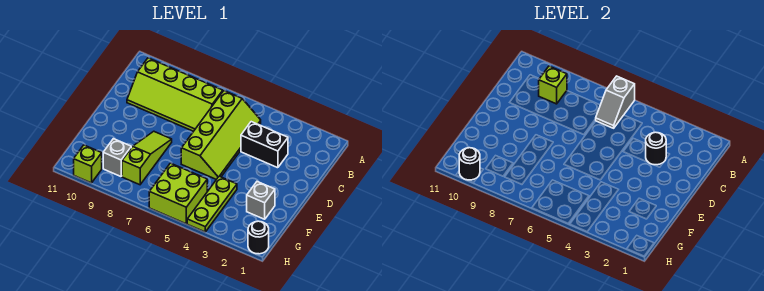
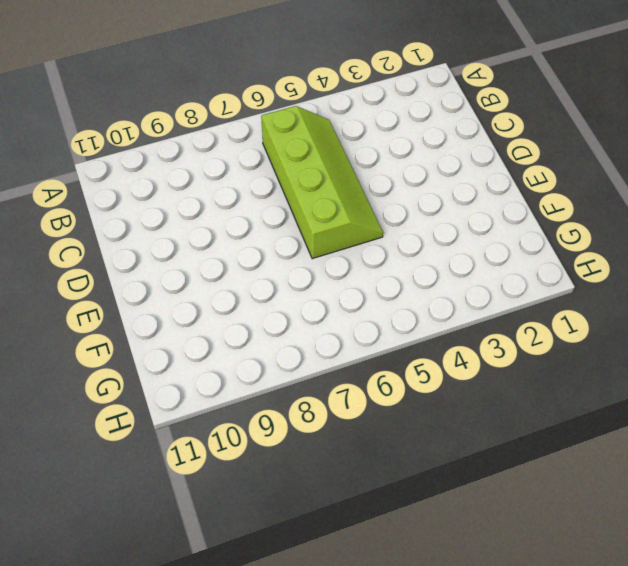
none -> lime 2x4 slope [127,58,223,131]
none -> black 1x2 brick [241,122,288,168]
none -> lime 1x3 slope [122,131,172,185]

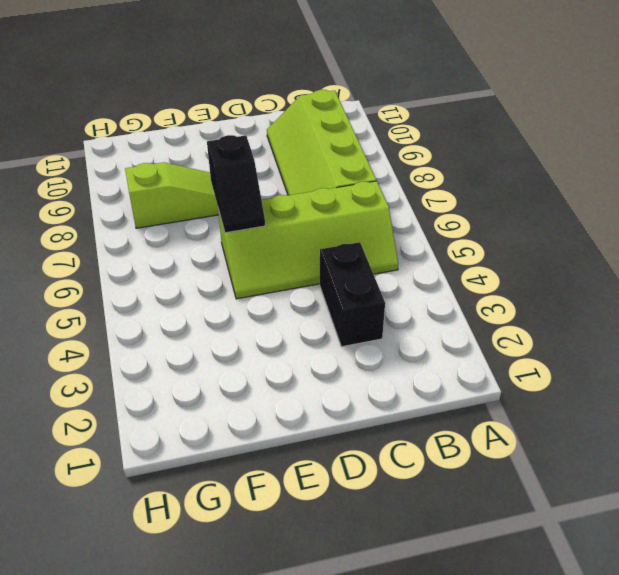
black 1x2 slope [207,135,265,233] -> none
none -> grey 1x1 brick [247,182,275,219]
none -> lime 1x3 plate [187,176,237,232]
none -> lime 2x2 brick [149,163,207,224]

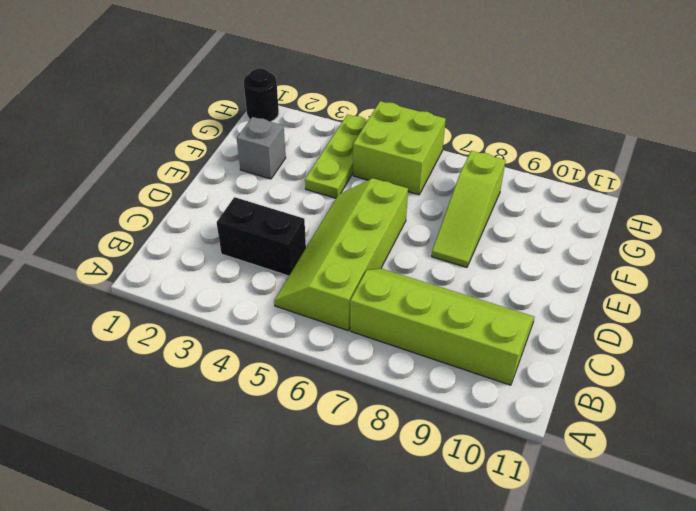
none -> grey 1x1 brick [103,139,131,176]
none -> lime 1x1 brick [74,145,102,183]
none -> grey 1x2 slope [596,76,635,128]

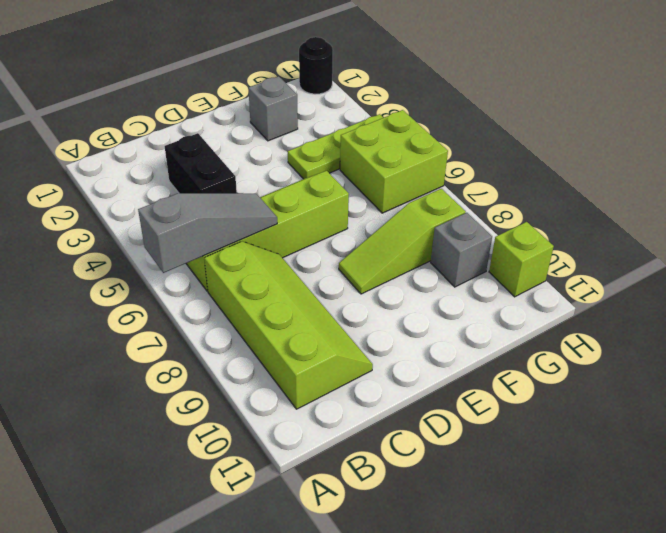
grey 1x3 slope [138,193,277,273] -> grey 1x2 slope [596,76,635,128]
none -> lime 1x1 brick [539,66,567,104]
none -> black 1x1 round brick [646,132,666,165]
none -> black 1x1 round brick [459,148,480,180]

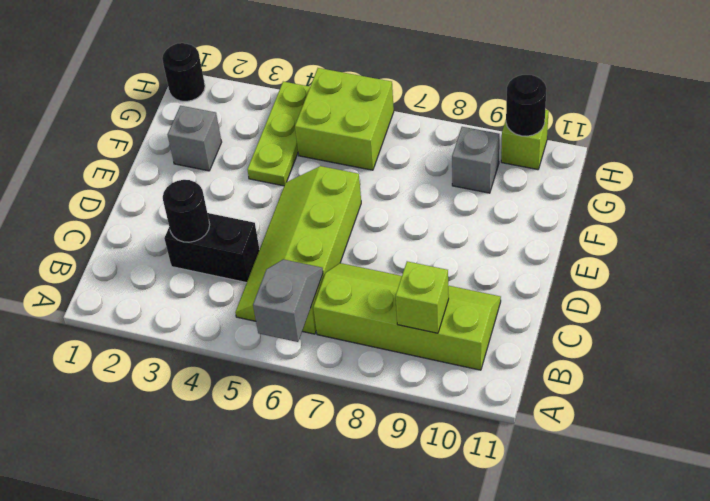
none -> lime 1x3 slope [122,131,172,185]

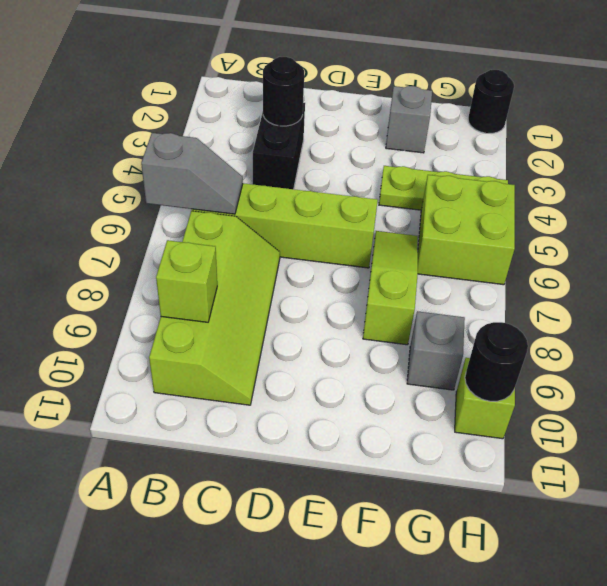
lime 1x3 slope [363,231,418,345] -> lime 1x3 slope turned to [122,131,172,185]

